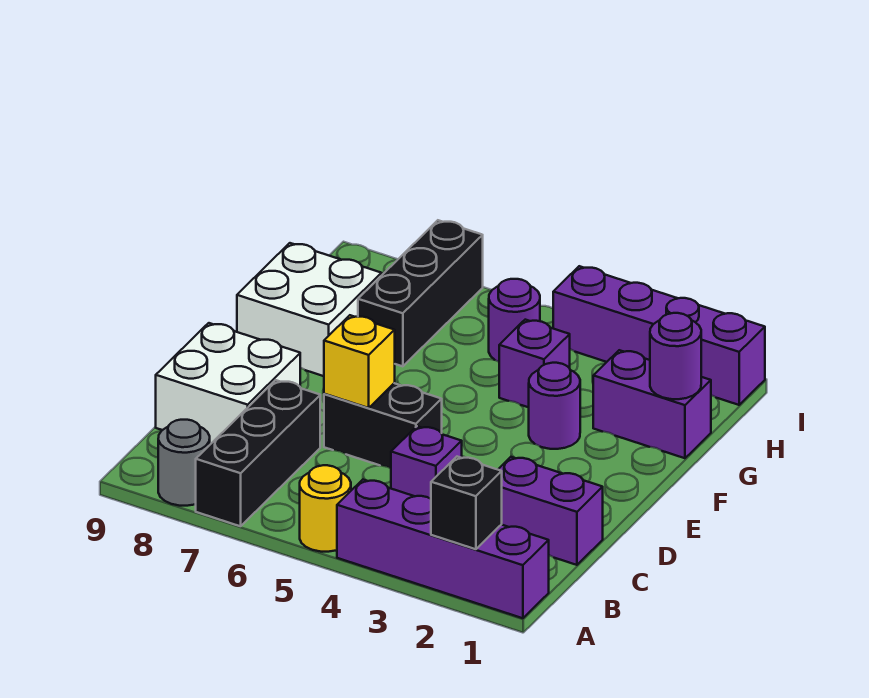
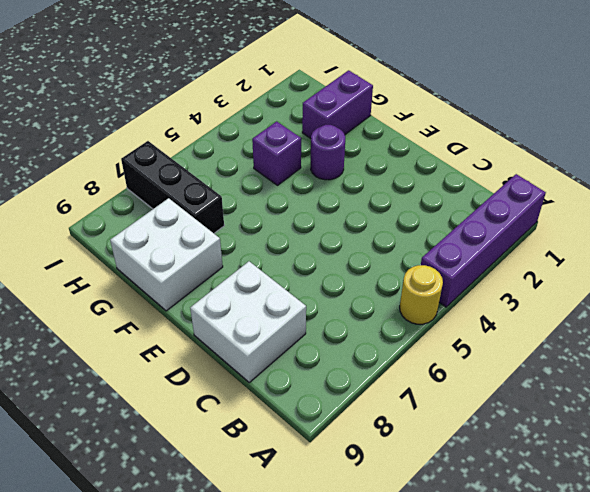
none -> black 1x3 brick [196,380,320,526]
none -> grey 1x1 round brick [158,420,210,506]
none -> purple 1x2 brick [498,457,603,565]

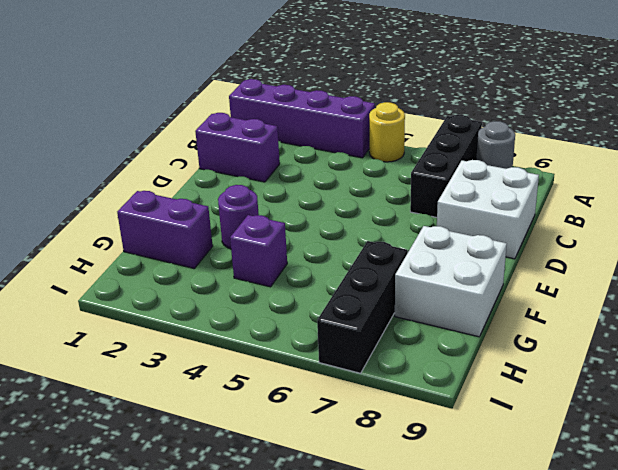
none -> purple 1x1 brick [391,426,462,499]
none -> black 1x2 brick [324,383,442,468]
none -> purple 1x1 round brick [489,279,540,362]

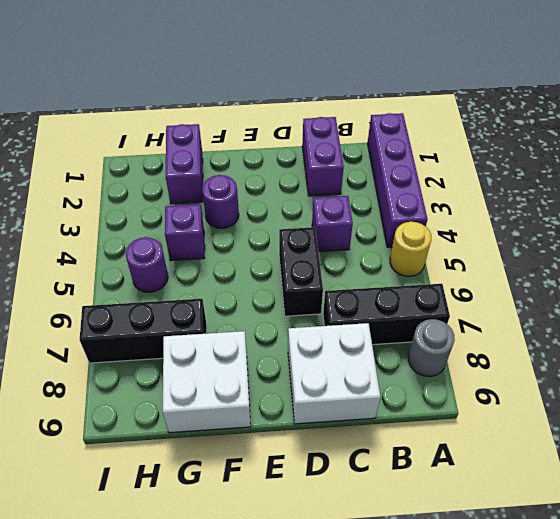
none -> purple 1x4 brick [553,266,765,405]
none -> black 1x1 brick [431,457,502,549]
none -> yellow 1x1 brick [324,315,395,408]

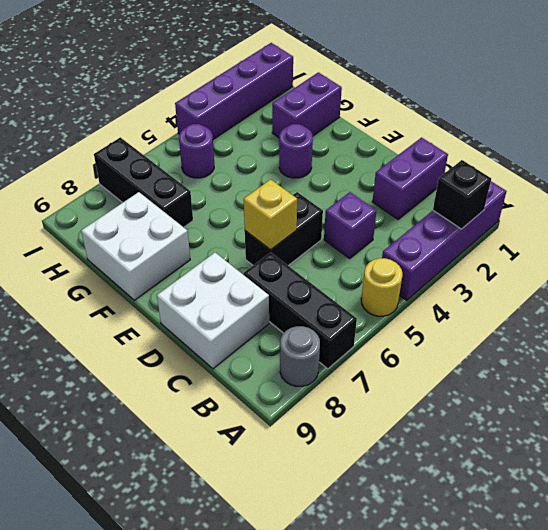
none -> purple 1x1 brick [499,320,570,407]
none -> purple 1x1 round brick [650,313,701,399]

